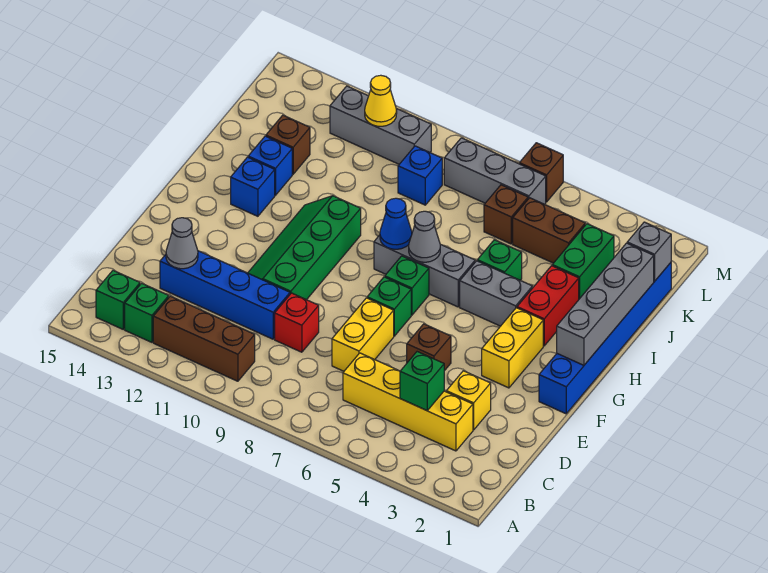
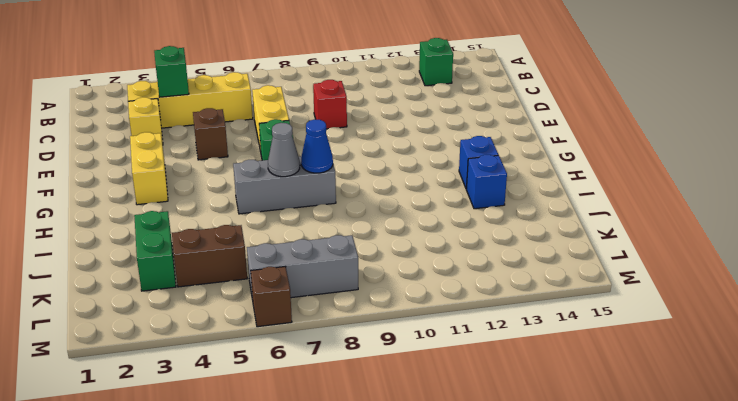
none -> brown 1x3 brick [153,296,255,381]
none -> green 1x1 brick [96,270,140,329]
none -> blue 1x4 brick [160,251,290,339]
none -> green 2x4 slope [248,196,361,300]

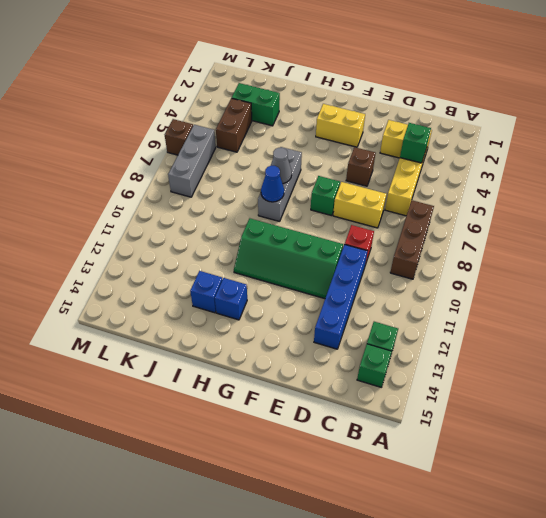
brown 1x3 brick [390,200,434,279] -> brown 1x3 brick moved to [153,296,255,381]
none -> blue 1x6 brick [539,263,671,414]
none -> green 1x1 brick [385,256,429,315]
none -> red 1x2 brick [517,266,579,346]
none -> grey 1x2 brick [460,261,532,326]

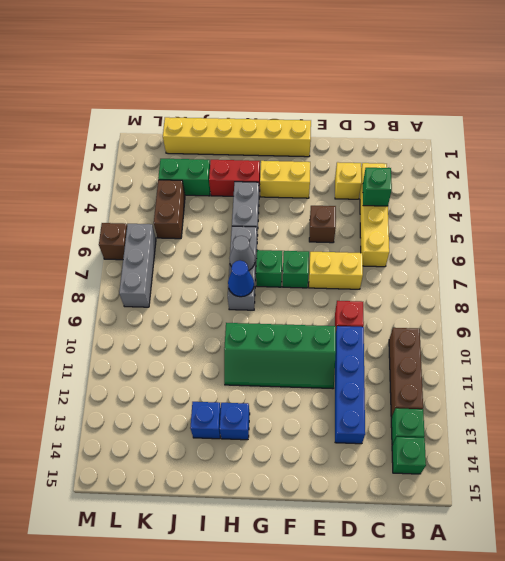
yellow 1x6 brick [163,117,311,157] -> blue 1x6 brick [539,263,671,414]
none -> green 1x1 brick [477,240,522,280]
none -> brown 1x1 brick [266,115,310,174]
none -> brown 1x1 brick [484,185,528,244]
none -> blue 1x1 brick [398,146,442,205]

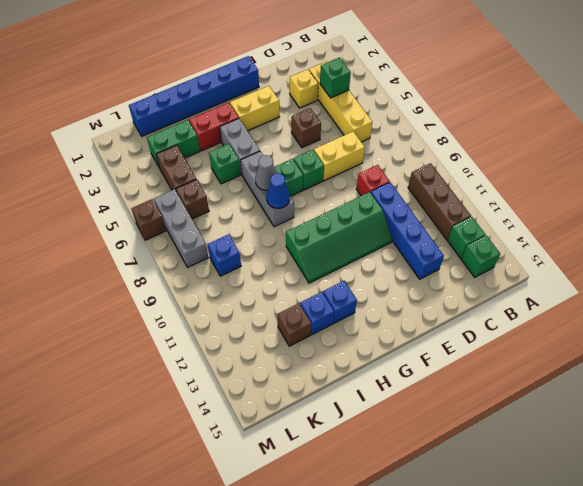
none -> grey 1x3 brick [330,86,431,164]
none -> grey 1x1 cone [166,218,198,269]
none -> grey 1x4 brick [557,243,654,365]
none -> grey 1x1 brick [627,222,671,281]

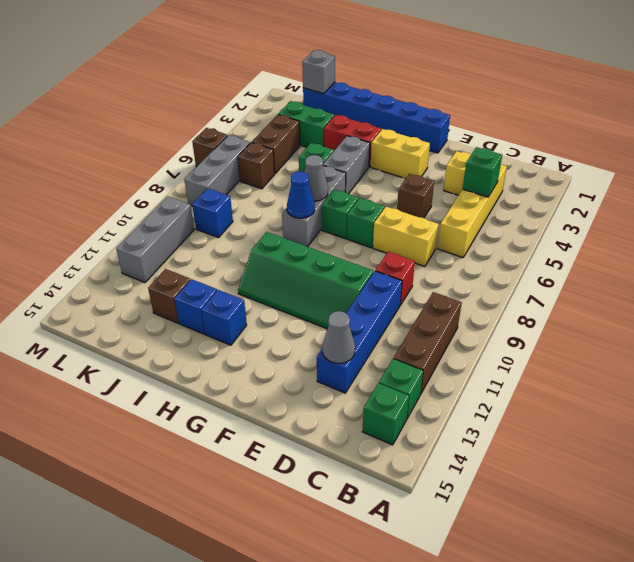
none -> grey 1x4 brick [557,243,654,365]
none -> yellow 1x1 cone [365,75,397,126]

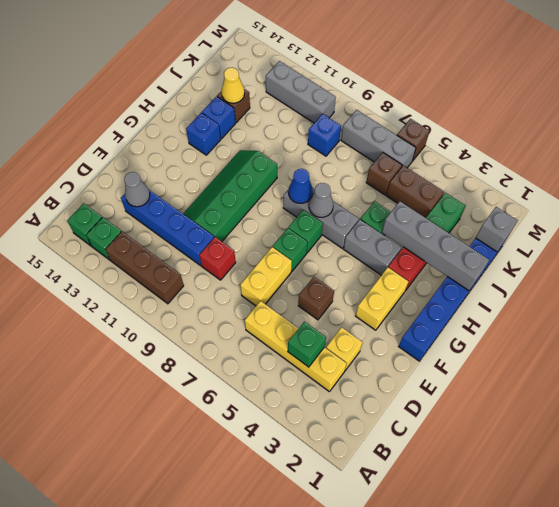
grey 1x4 brick [382,201,489,291] -> grey 1x4 brick turned to [557,243,654,365]
yellow 1x1 cone [221,68,245,103] -> yellow 1x1 cone moved to [365,75,397,126]

